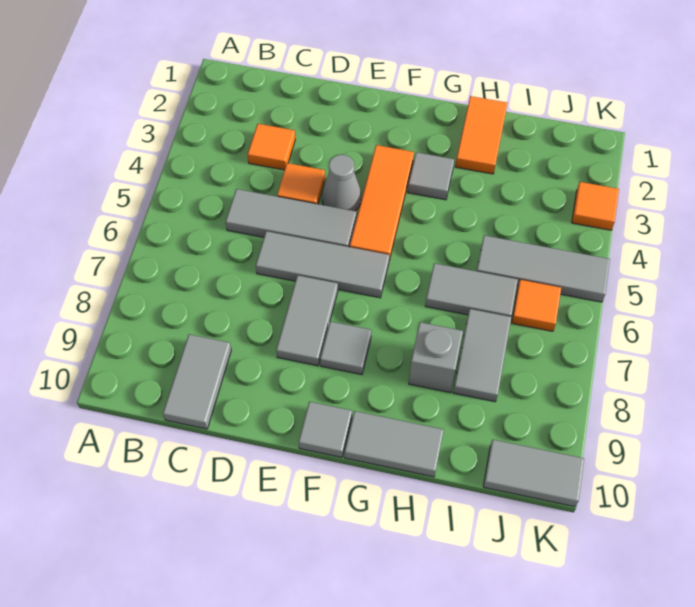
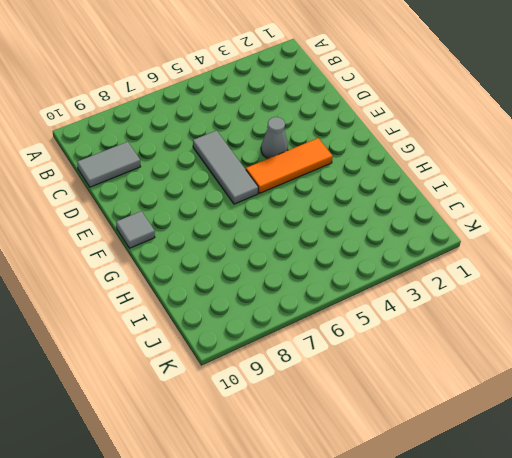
none -> orange 1x1 tile [248,124,295,170]
none -> grey 1x3 tile [226,189,356,247]
none -> orange 1x1 tile [277,163,325,204]

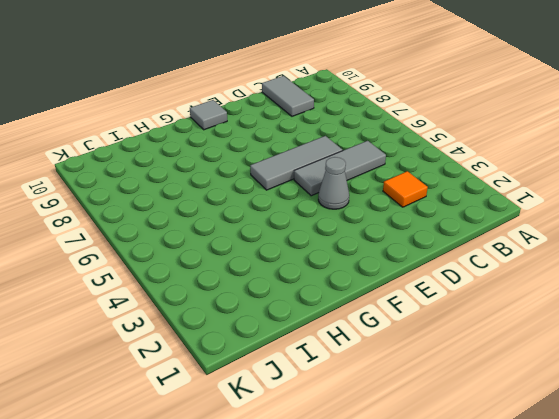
none -> orange 1x1 tile [277,163,325,204]
none -> grey 1x2 tile [276,275,338,366]
none -> orange 1x3 tile [350,145,414,260]

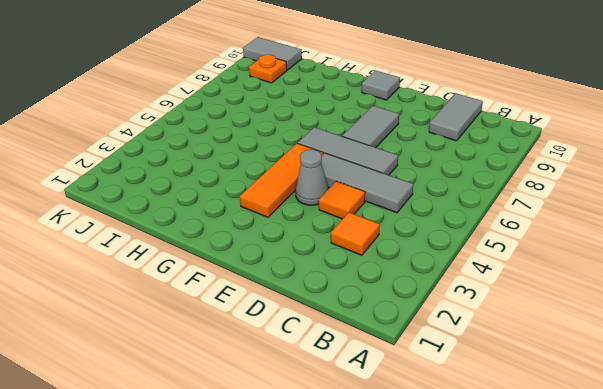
orange 1x1 plate [249,55,287,83] -> none
none -> grey 1x1 tile [320,322,371,375]
none -> grey 1x1 tile [408,152,454,200]
none -> grey 1x2 tile [345,411,443,477]

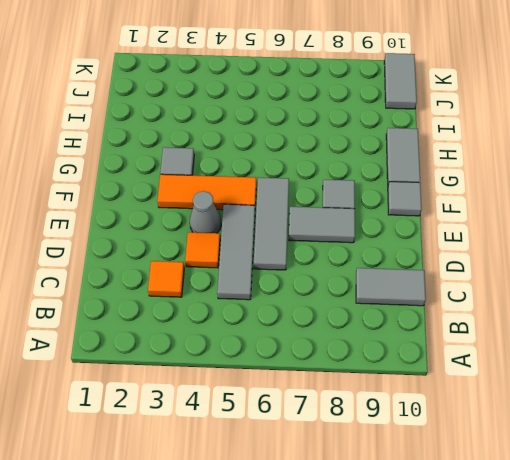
none -> orange 1x2 tile [455,96,507,174]
none -> grey 1x2 tile [425,263,518,317]
none -> grey 1x1 brick [409,322,463,393]

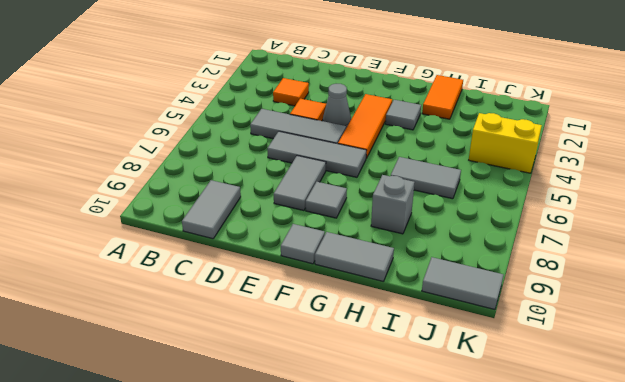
yellow 1x2 brick [469,113,542,173] -> none
none -> grey 1x3 tile [477,235,610,302]
none -> grey 1x2 tile [453,309,511,402]
none -> orange 1x1 tile [512,280,561,331]

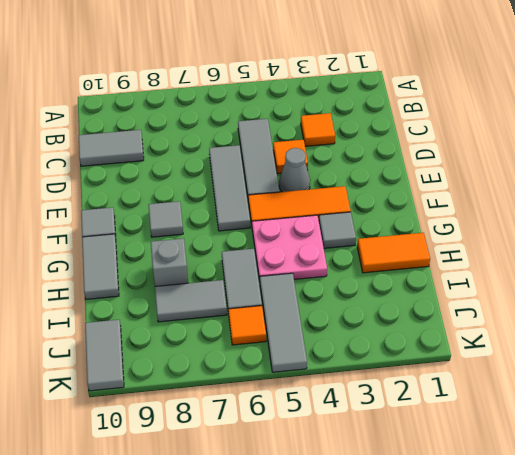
pink 2x2 plate [252,215,327,281] -> none
none -> grey 1x2 tile [276,275,338,366]
none -> orange 1x1 tile [572,182,619,230]

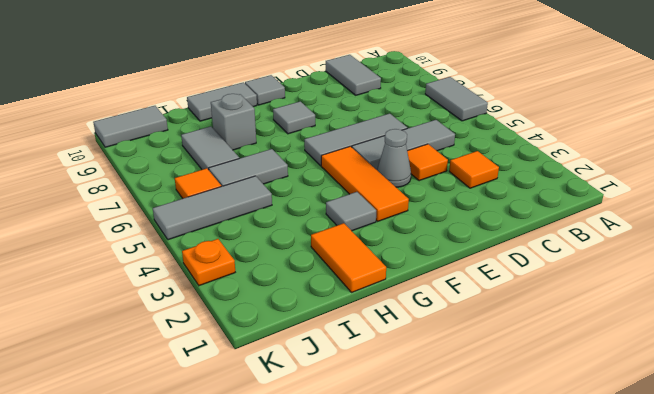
grey 1x2 tile [425,77,488,121] -> grey 1x2 tile moved to [276,275,338,366]
orange 1x1 plate [182,239,235,286] -> orange 1x1 tile [572,182,619,230]

